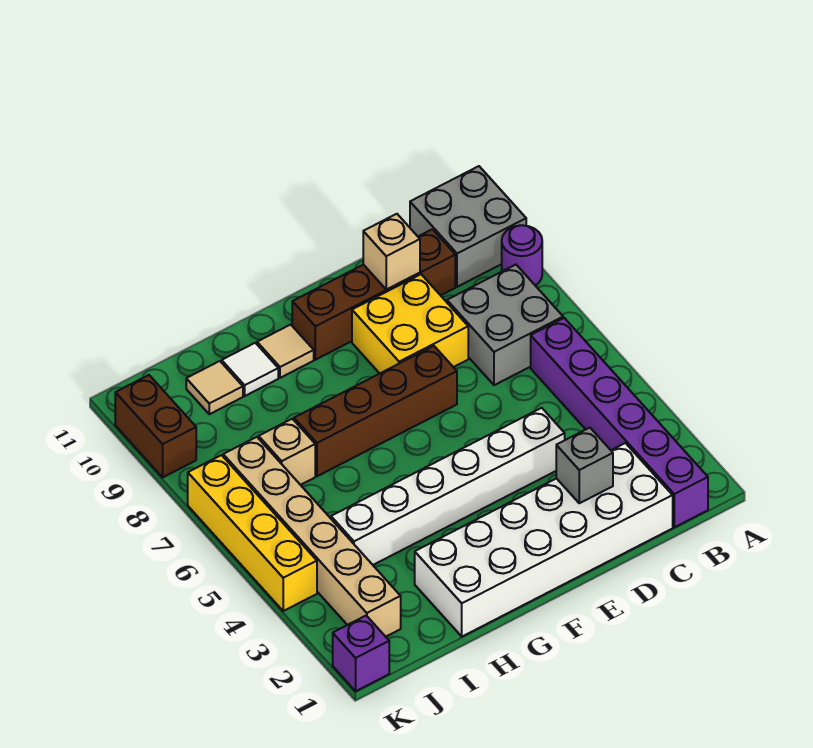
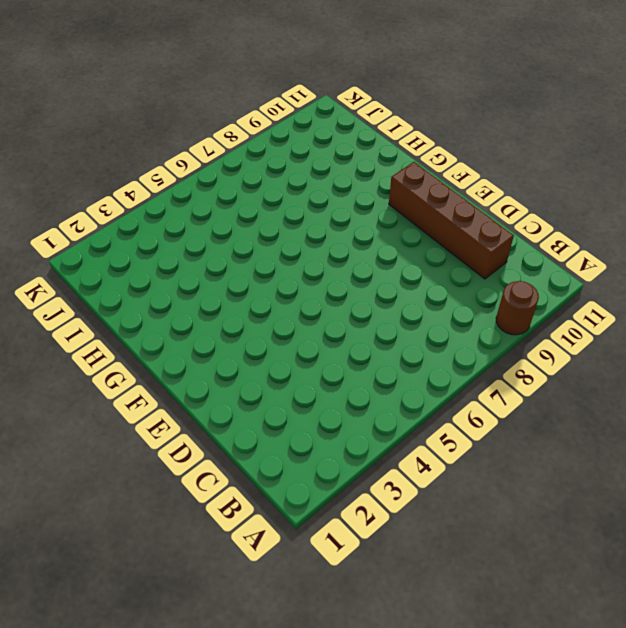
brown 1x1 round brick [496,281,539,335] -> purple 1x1 round brick [502,225,542,285]
none -> grey 2x2 brick [410,166,526,287]
none -> purple 1x6 brick [531,318,708,527]
none -> grey 2x2 brick [447,265,563,385]

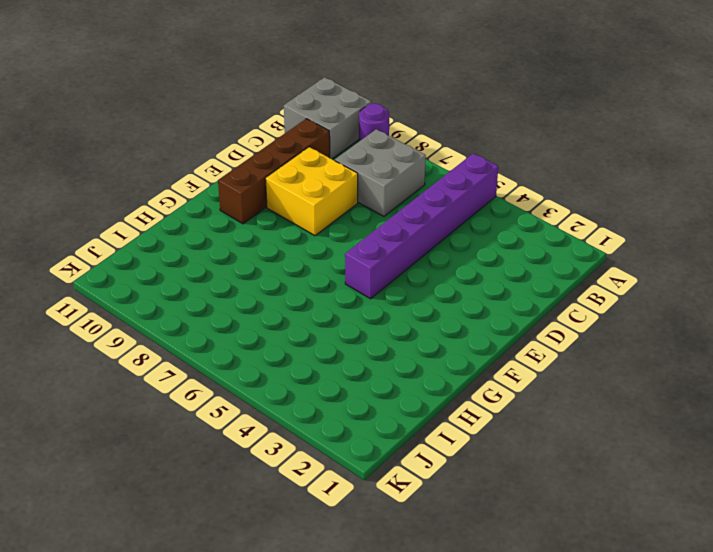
purple 1x6 brick [345,153,498,299] -> purple 1x6 brick turned to [531,318,708,527]
none -> white 2x6 brick [415,443,673,637]
none -> white 1x6 brick [331,408,565,565]
none -> brown 1x4 brick [294,346,457,476]

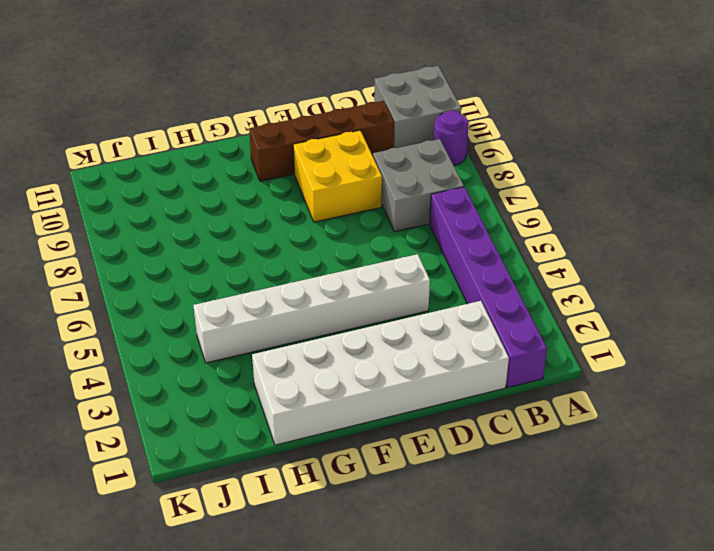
none -> brown 1x4 brick [294,346,457,476]
none -> tan 1x1 tile [257,325,314,378]
none -> white 1x1 tile [222,343,278,396]

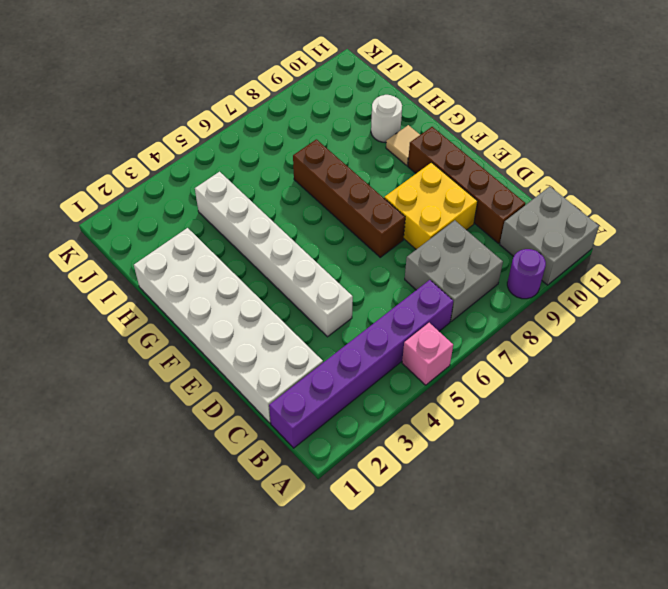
pink 1x1 brick [402,323,453,385] -> none
white 1x1 round brick [371,95,402,143] -> white 1x1 tile [222,343,278,396]
none -> tan 1x1 brick [259,419,315,485]
none -> tan 1x1 tile [186,361,243,414]
none -> tan 1x6 brick [223,437,401,637]

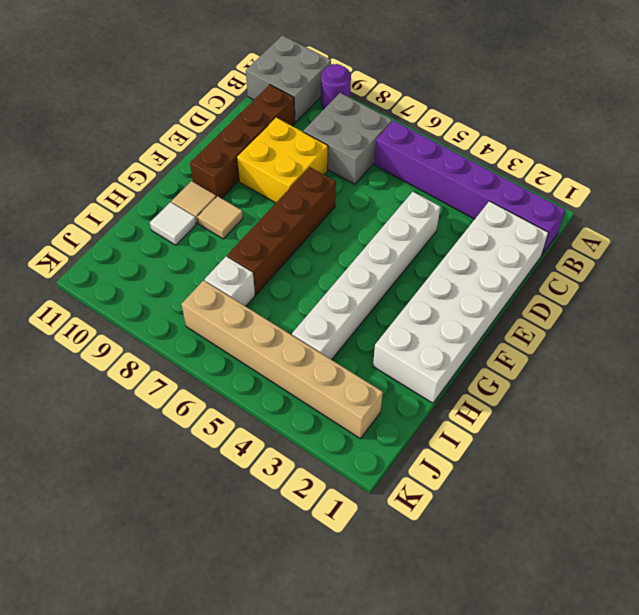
tan 1x1 tile [197,196,243,239] -> tan 1x1 tile moved to [186,361,243,414]
white 1x1 brick [205,257,255,306] -> tan 1x1 brick [259,419,315,485]
none -> purple 1x1 brick [333,616,389,691]
none -> yellow 1x4 brick [188,455,317,611]
none -> brown 1x2 brick [115,375,196,477]

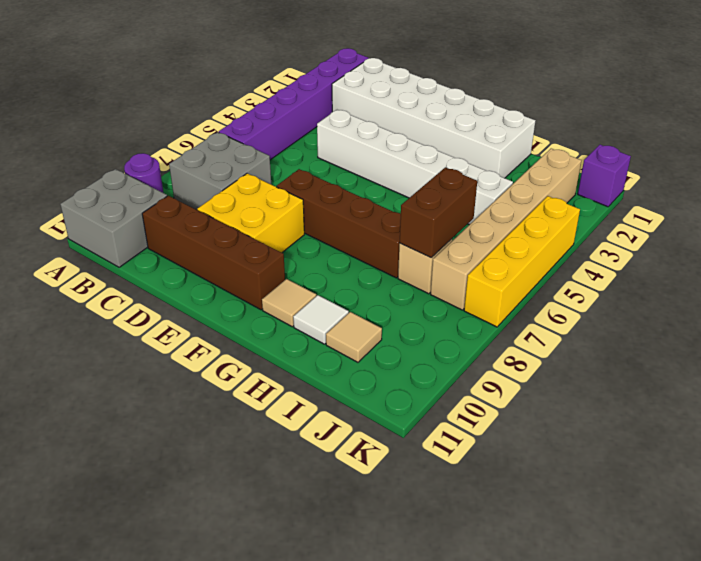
brown 1x2 brick [400,167,477,258] -> brown 1x2 brick moved to [115,375,196,477]
none -> grey 1x1 brick [556,428,613,503]
none -> tan 1x1 brick [363,214,420,290]

